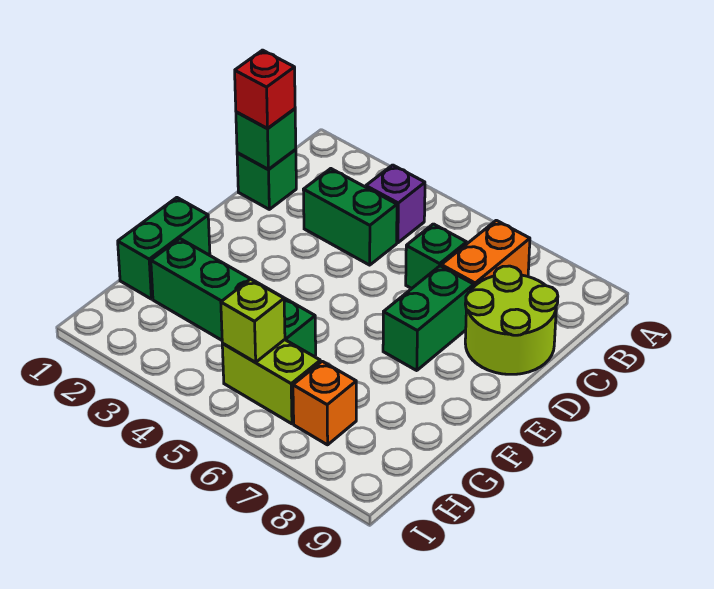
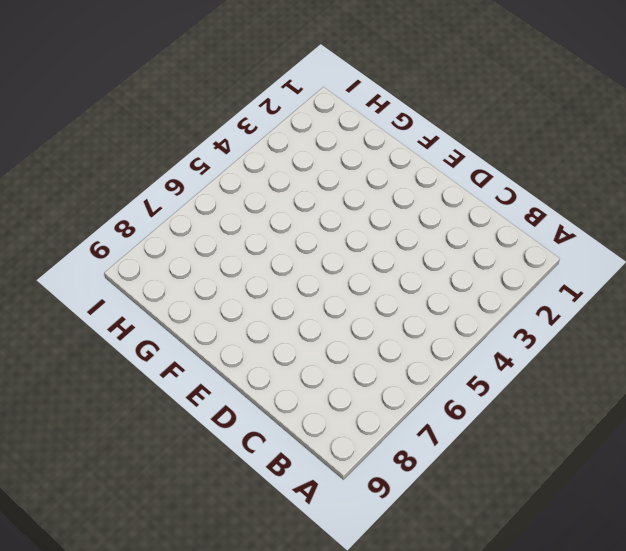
none -> purple 1x1 brick [366,165,425,243]
none -> orange 1x2 brick [441,220,530,286]
none -> green 1x1 brick [237,149,296,209]

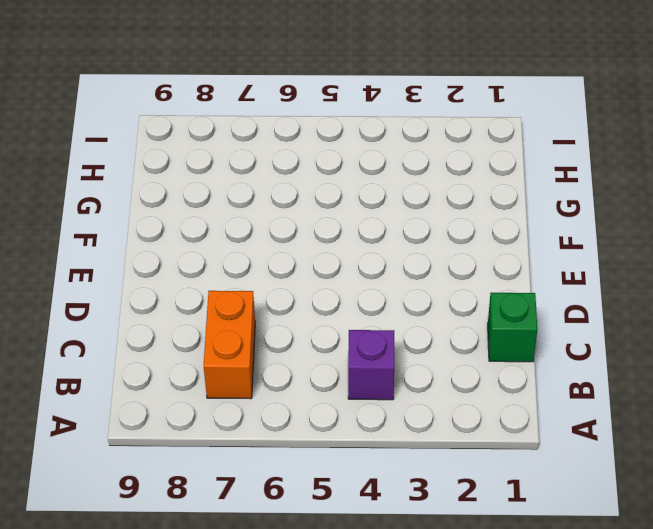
none -> green 1x2 brick [303,169,397,265]
none -> green 1x1 brick [406,224,467,289]
none -> lime 2x2 round brick [465,266,558,374]

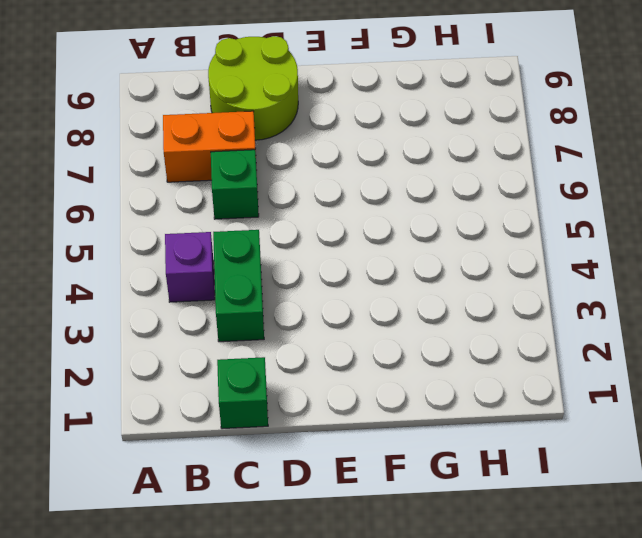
none -> green 1x2 brick [383,266,474,370]
none -> green 1x2 brick [118,198,210,299]
none -> green 1x4 brick [151,239,316,357]

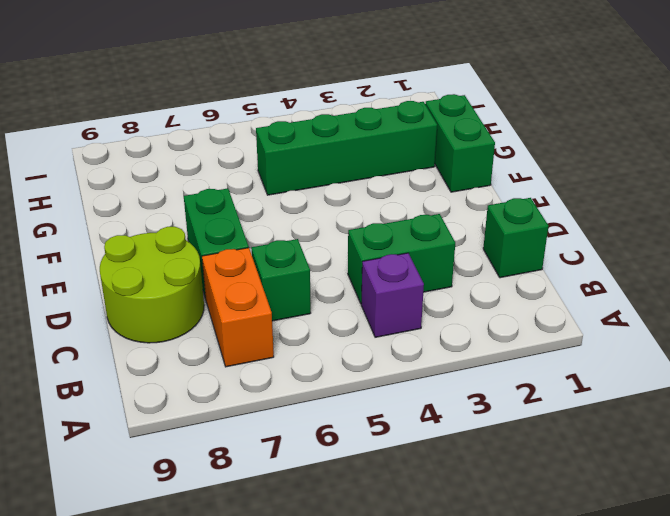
none -> lime 1x2 brick [222,340,320,424]
none -> orange 1x1 brick [293,361,356,445]
none -> green 1x1 brick [236,109,296,170]

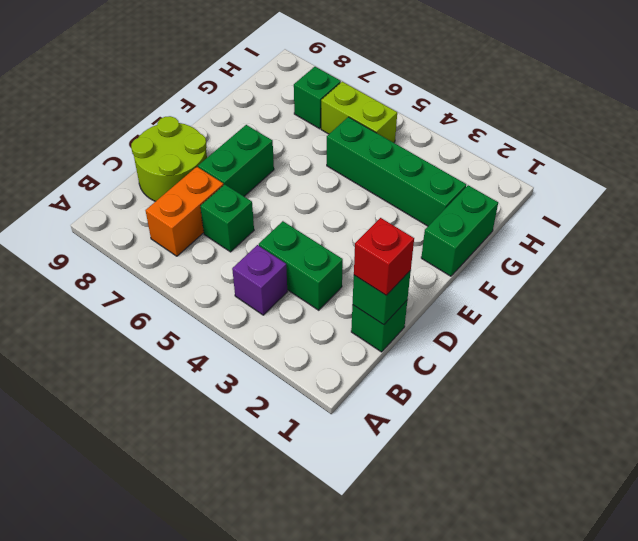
green 1x1 brick [294,67,341,129] -> orange 1x1 brick [293,361,356,445]
none -> lime 1x1 brick [221,279,285,362]

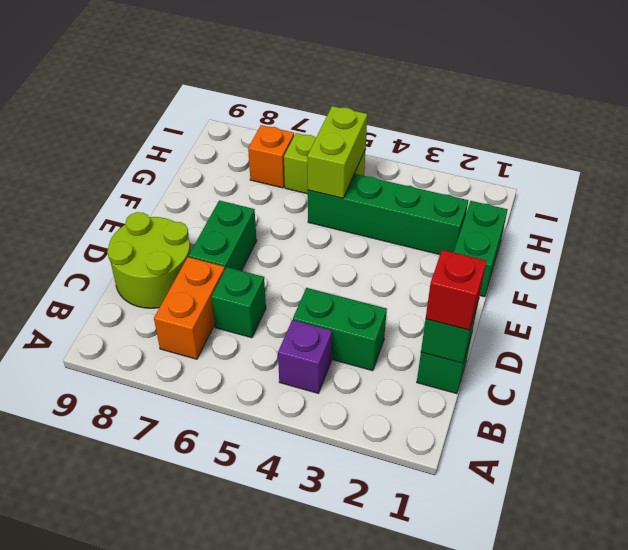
lime 1x2 brick [307,106,367,198] -> lime 1x1 brick [221,279,285,362]

